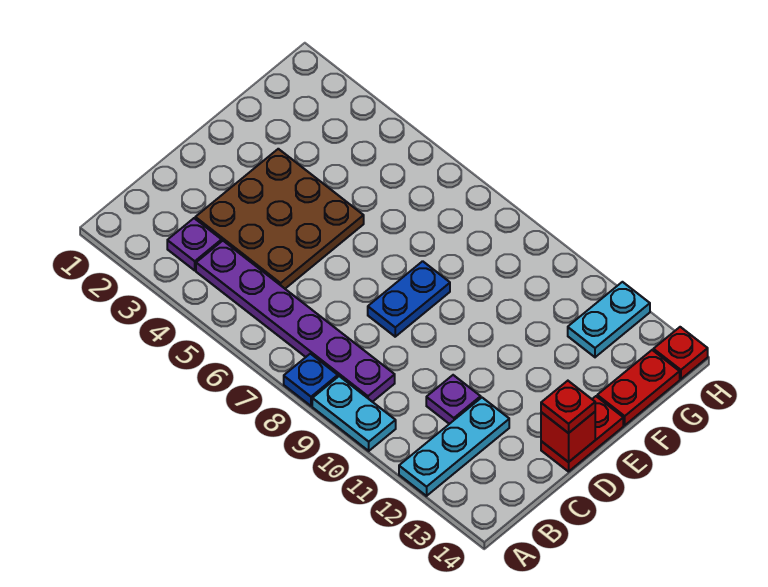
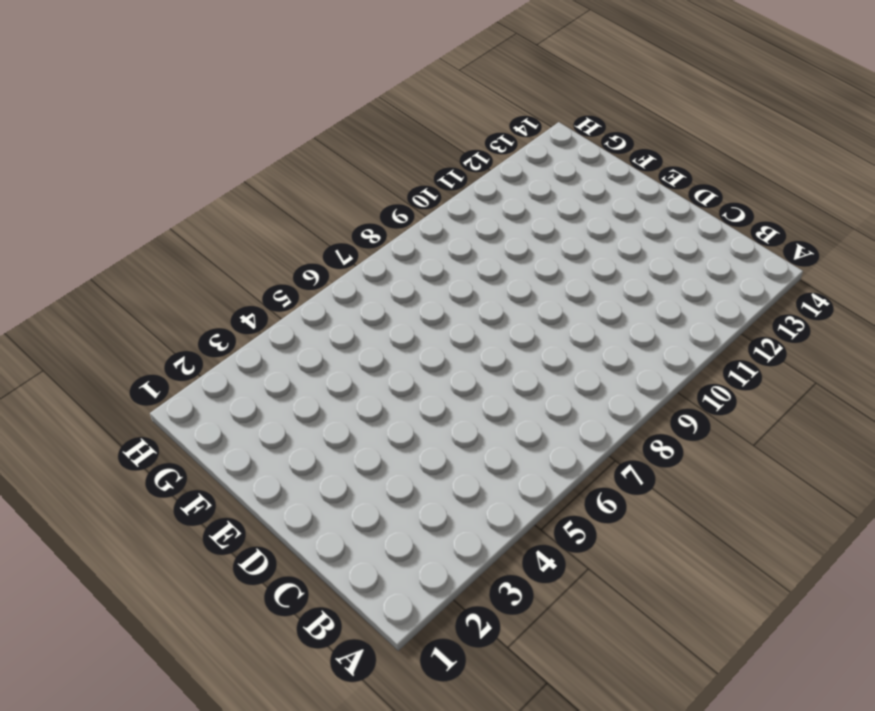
none -> blue 1x1 plate [284,354,338,406]
none -> cyan 1x2 plate [312,376,396,451]
none -> cyan 1x3 plate [399,398,509,496]

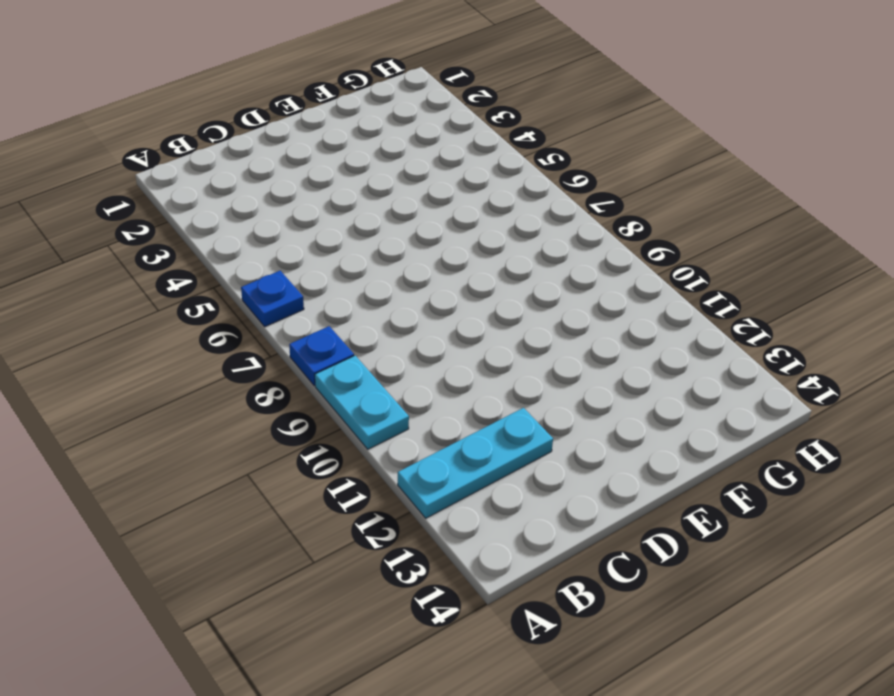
blue 1x1 plate [241,271,304,327] -> none
none -> purple 1x1 plate [167,218,222,270]
none -> purple 1x6 plate [196,241,395,402]
none -> brown 3x3 plate [195,149,364,289]

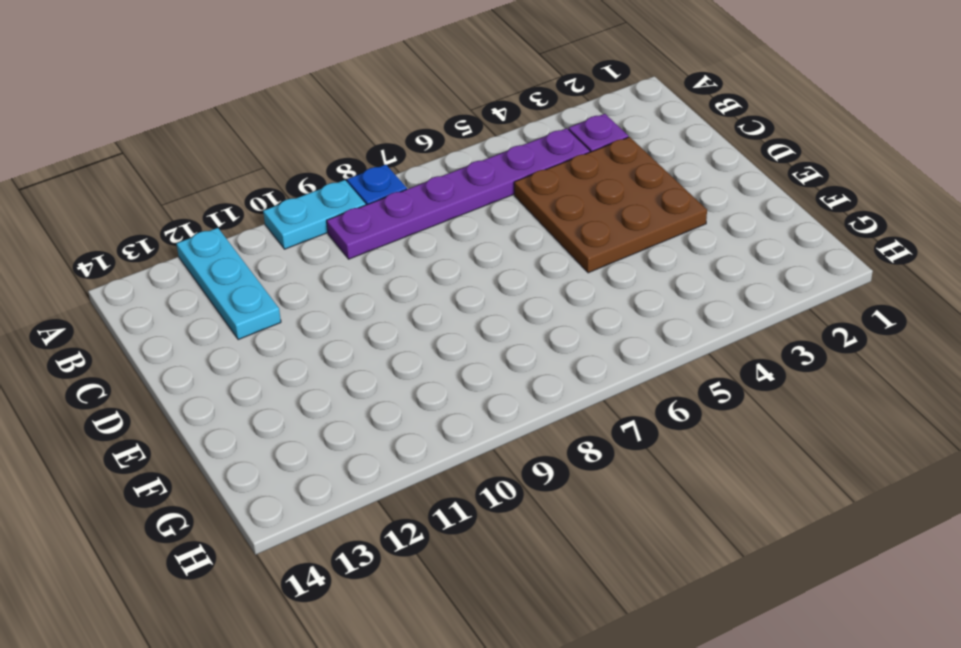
none -> purple 1x1 plate [426,375,481,424]
none -> blue 1x2 plate [368,261,450,337]
none -> red 1x2 plate [541,396,623,472]

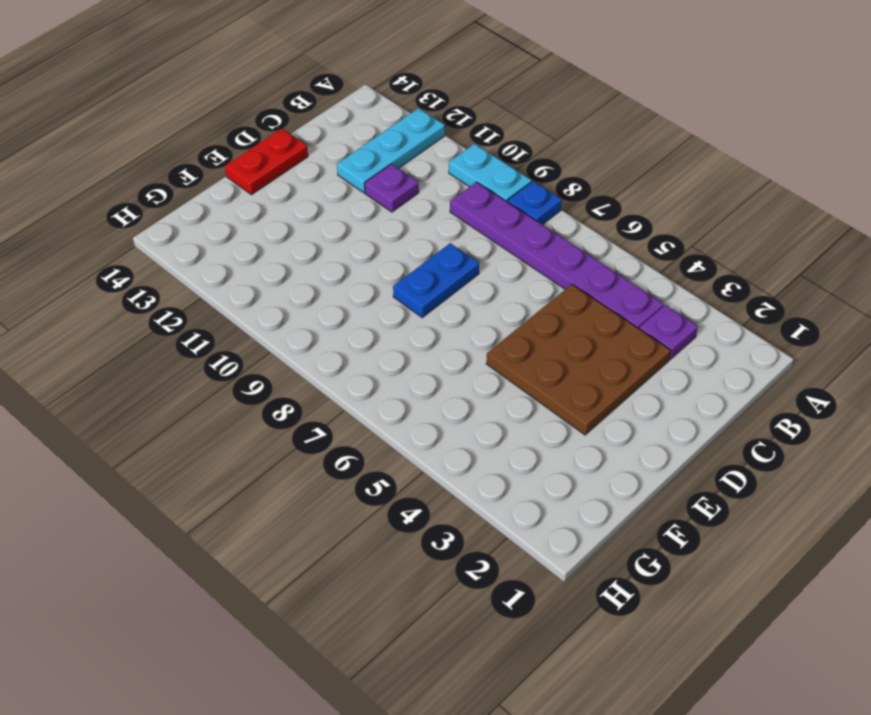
none -> red 1x2 plate [597,350,680,425]
none -> cyan 1x2 plate [568,282,650,357]
none -> red 1x1 plate [653,327,708,379]

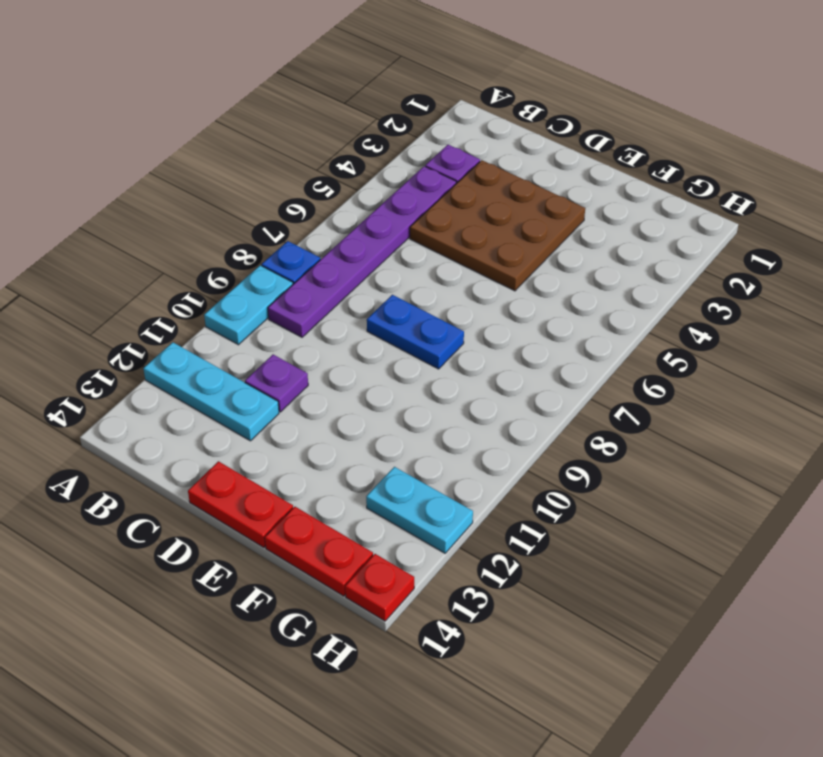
none -> red 1x1 brick [541,412,595,462]
none -> red 1x1 plate [541,381,595,433]

